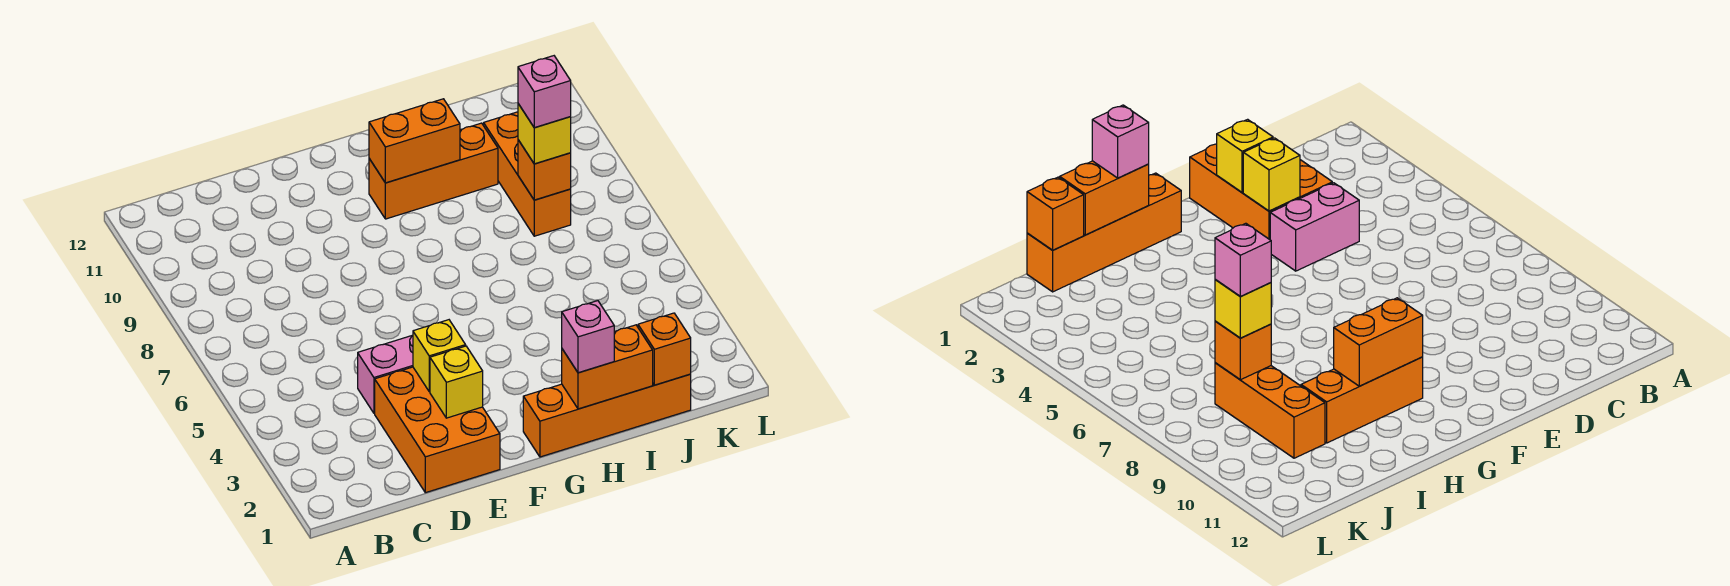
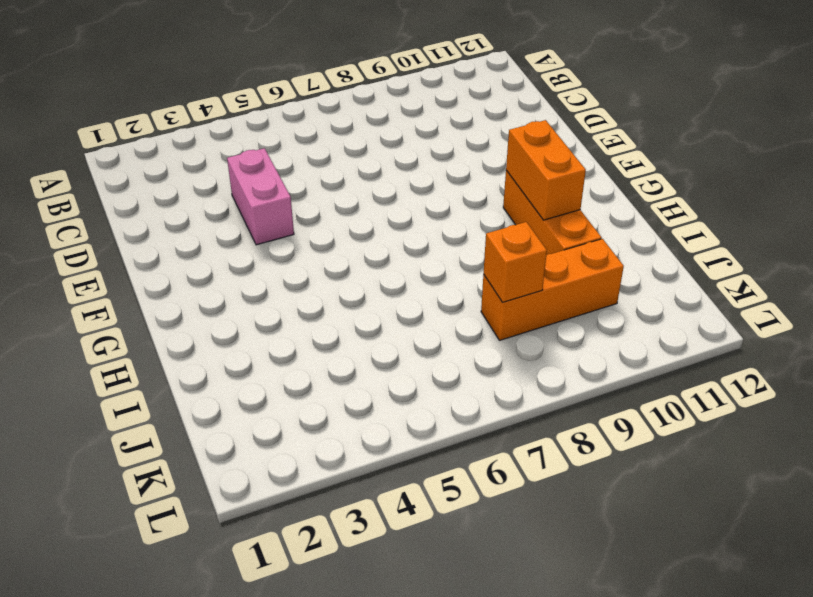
none -> orange 2x3 brick [375,367,500,493]
none -> orange 1x4 brick [523,374,691,457]
none -> yellow 1x1 brick [430,346,483,418]

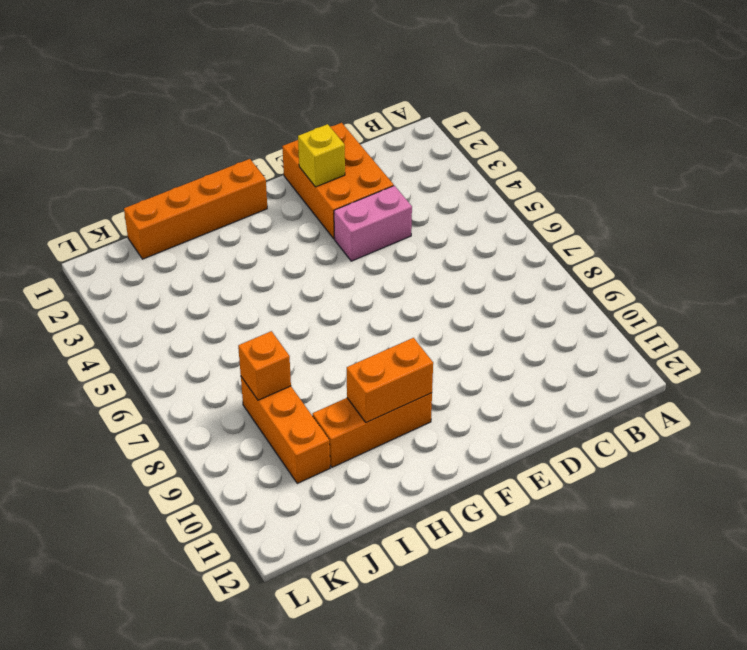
none -> yellow 1x1 brick [413,320,466,392]
none -> orange 1x2 brick [562,325,653,409]
none -> orange 1x1 brick [638,313,691,385]

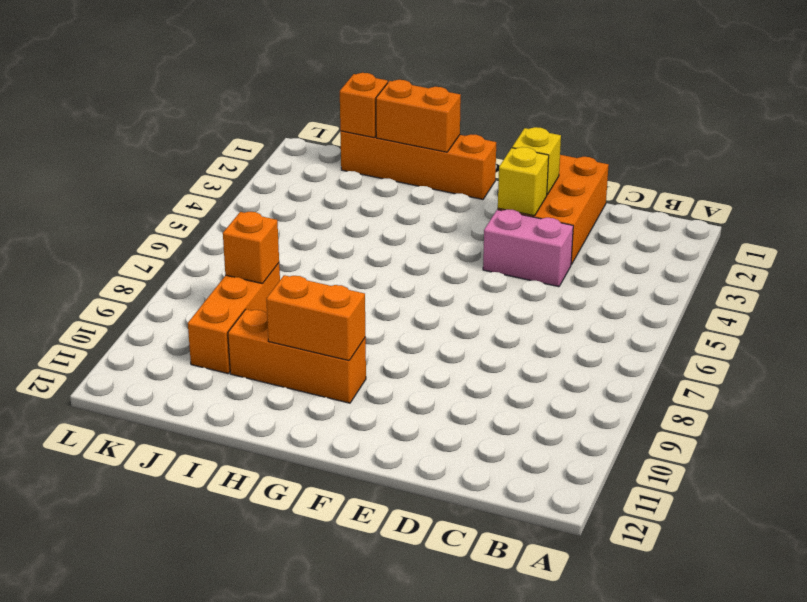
none -> pink 1x1 brick [562,301,614,373]
none -> yellow 1x1 brick [518,104,571,164]
none -> pink 1x1 brick [518,56,571,128]

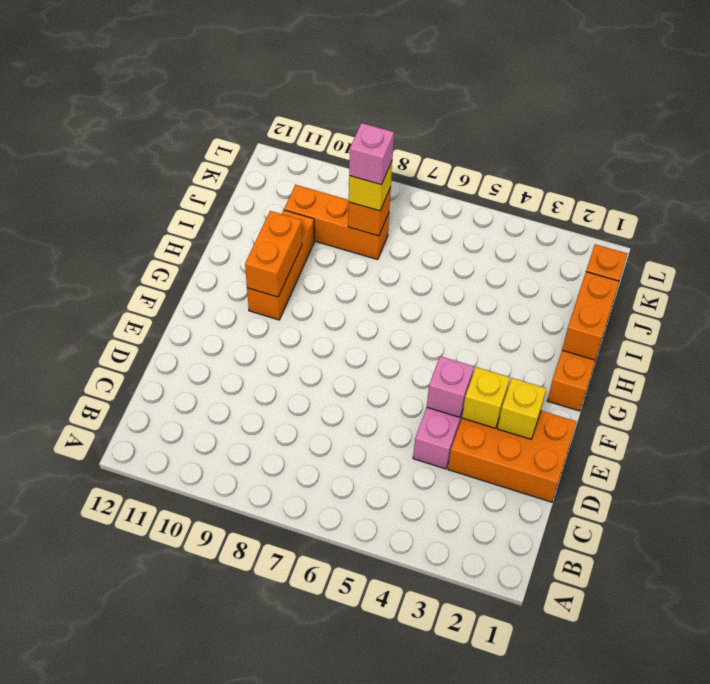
pink 1x1 brick [427,356,474,417] -> pink 1x1 brick moved to [562,301,614,373]

